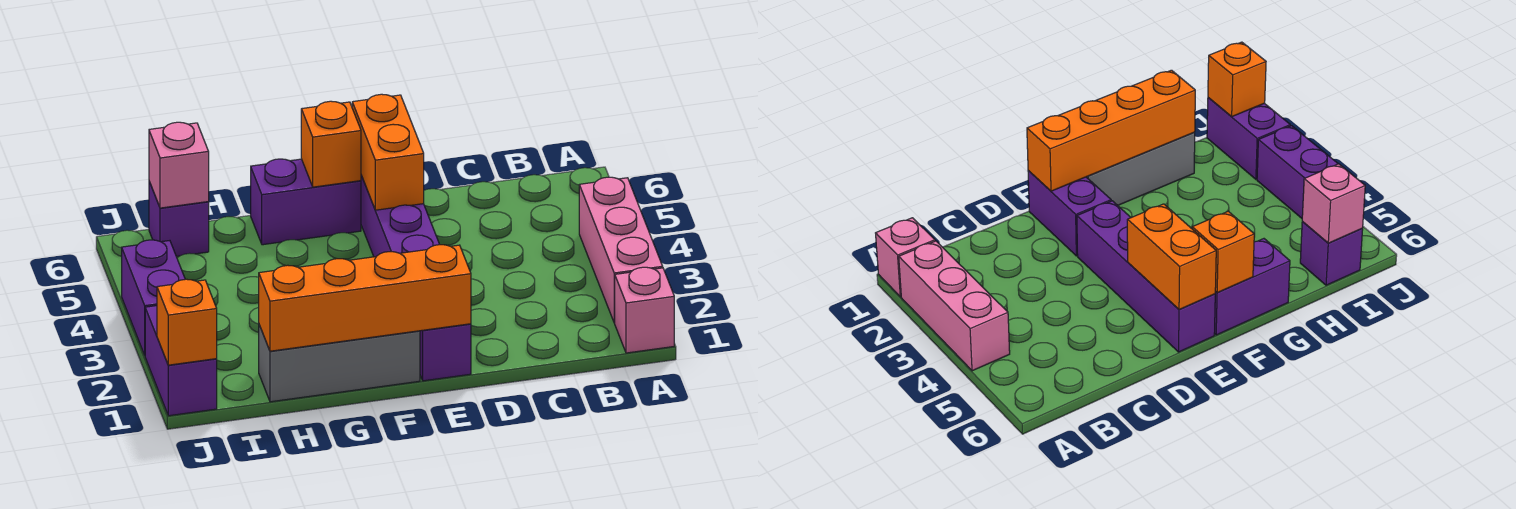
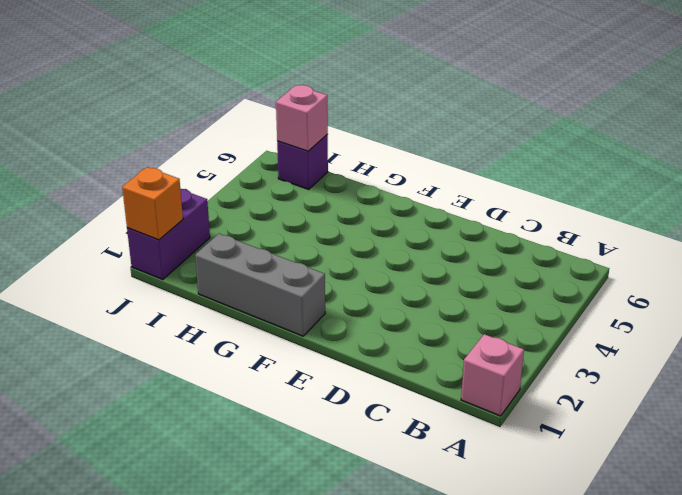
none -> pink 1x3 brick [579,177,663,323]
none -> purple 1x2 brick [420,324,471,381]
none -> purple 1x4 brick [361,175,440,257]

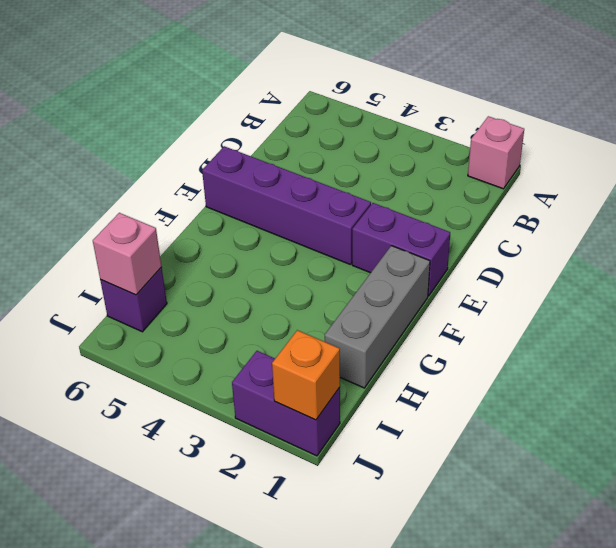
none -> pink 1x3 brick [579,177,663,323]
none -> purple 1x2 brick [251,159,361,245]
none -> purple 1x2 brick [122,240,185,355]

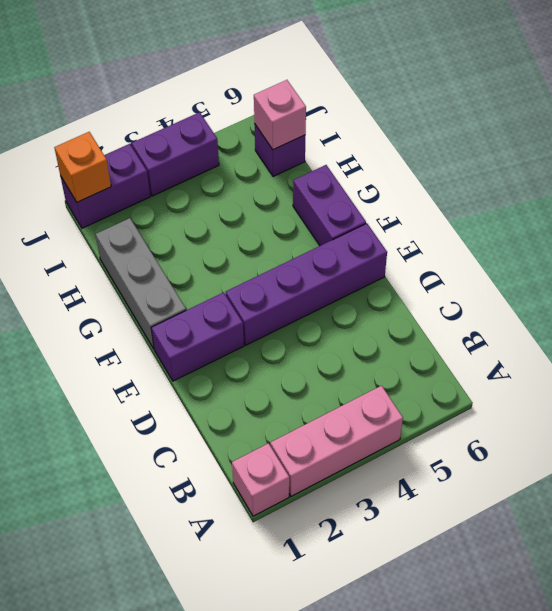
none -> orange 1x4 brick [259,245,471,351]
none -> orange 1x2 brick [352,94,424,210]
none -> orange 1x1 brick [301,101,361,187]

